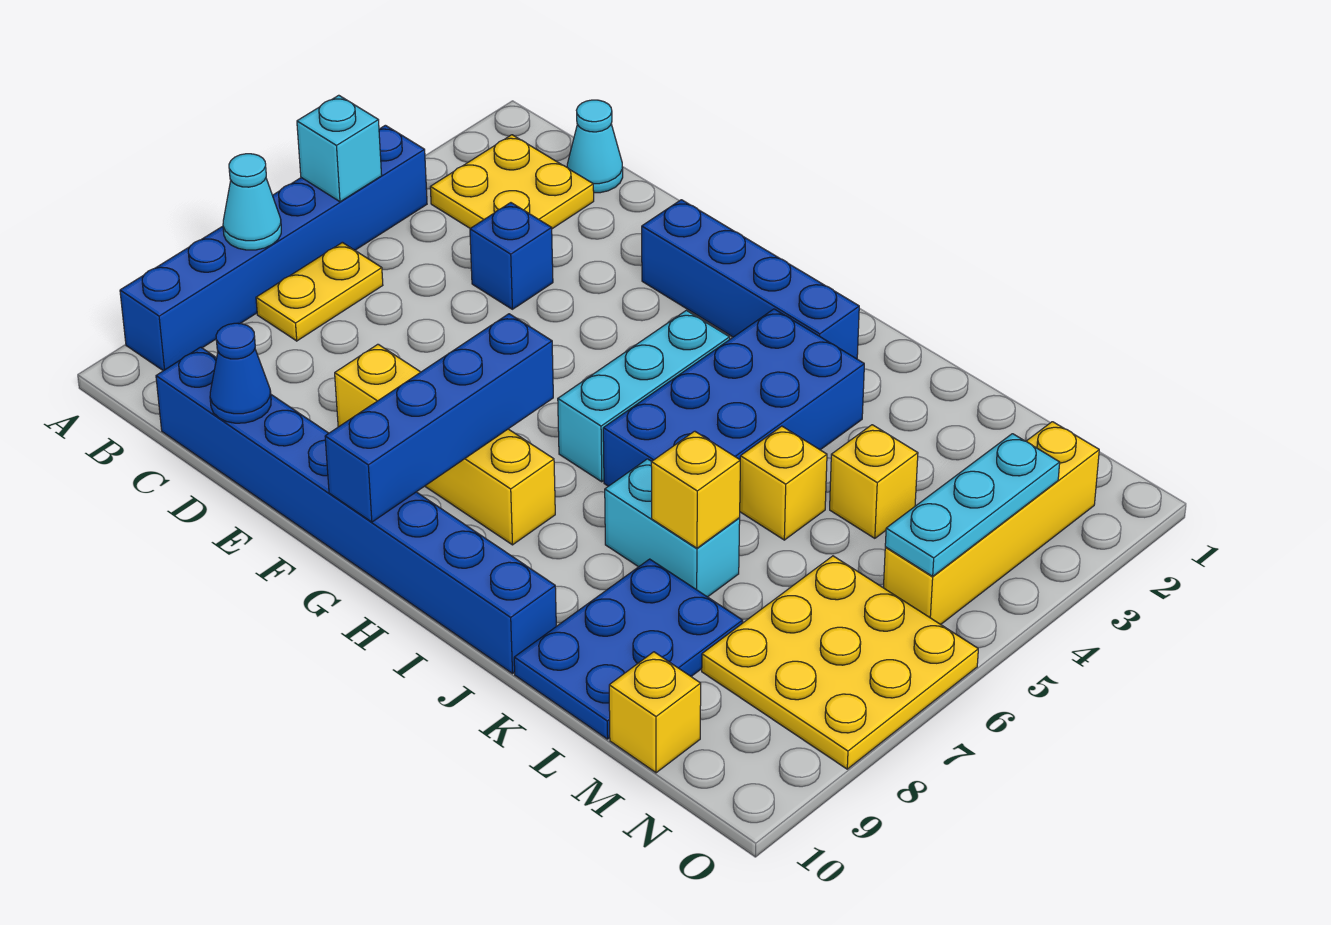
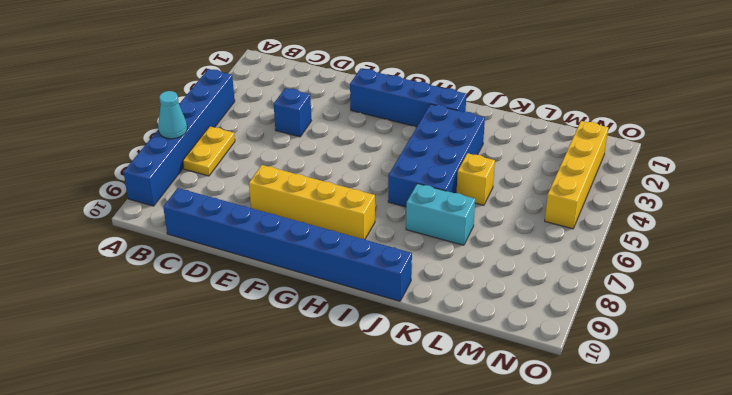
none -> yellow 2x2 plate [430,135,594,229]
none -> cyan 1x1 cone [567,100,623,193]
none -> cyan 1x3 brick [558,310,730,482]

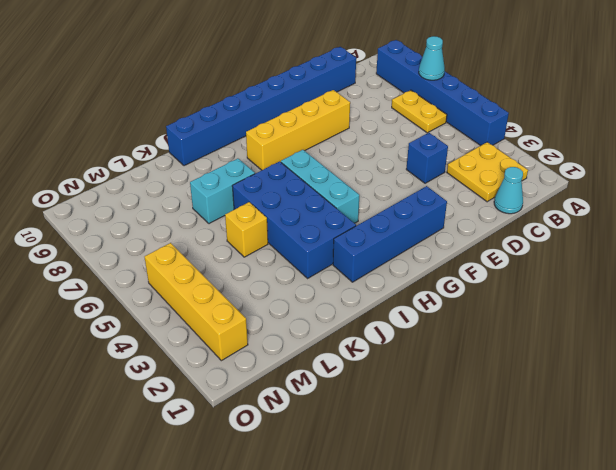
none -> blue 2x3 plate [514,559,743,739]
none -> yellow 1x1 brick [830,425,918,538]
none -> yellow 3x3 plate [702,556,978,769]

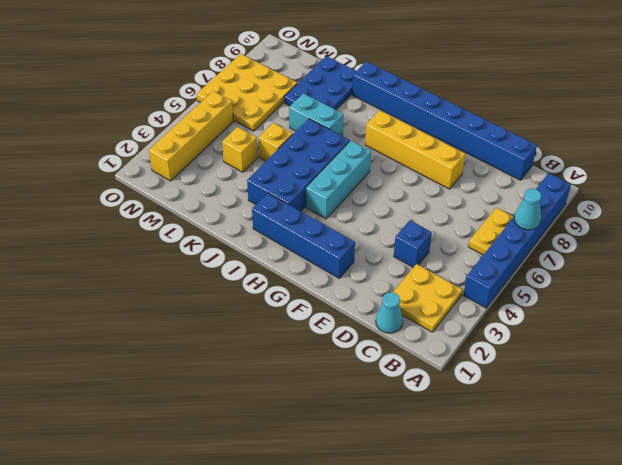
none -> yellow 1x1 brick [609,652,701,773]
none -> cyan 1x1 brick [297,95,382,202]
none -> blue 1x1 cone [210,323,271,423]

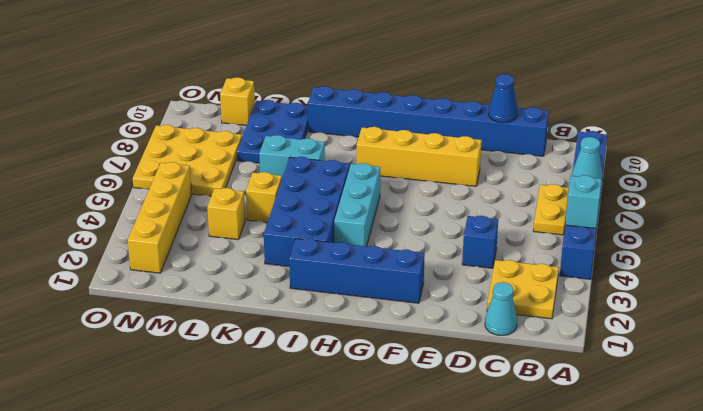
none -> blue 1x4 brick [325,314,553,522]
none -> yellow 1x1 brick [651,431,740,548]
none -> cyan 1x3 plate [885,434,1060,576]

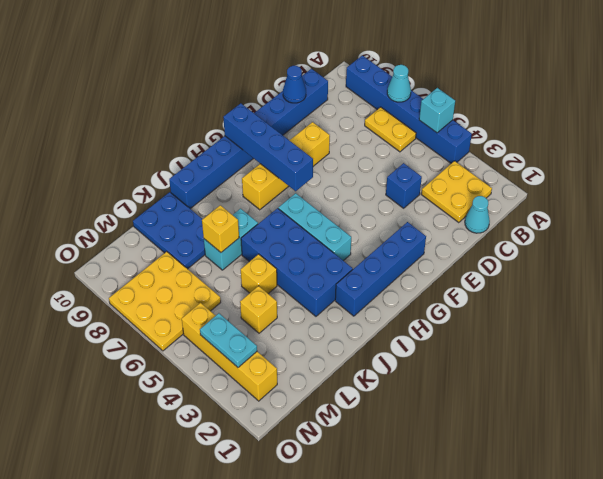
cyan 1x2 plate [200,313,257,367] -> cyan 1x3 plate [885,434,1060,576]
none -> yellow 1x1 brick [609,652,701,773]

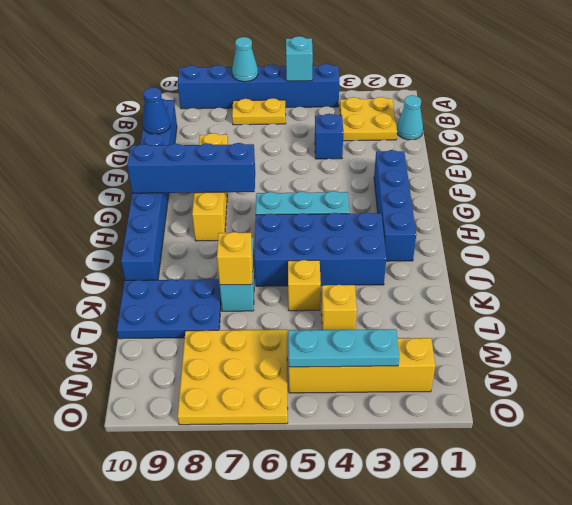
none -> yellow 1x1 brick [609,652,701,773]

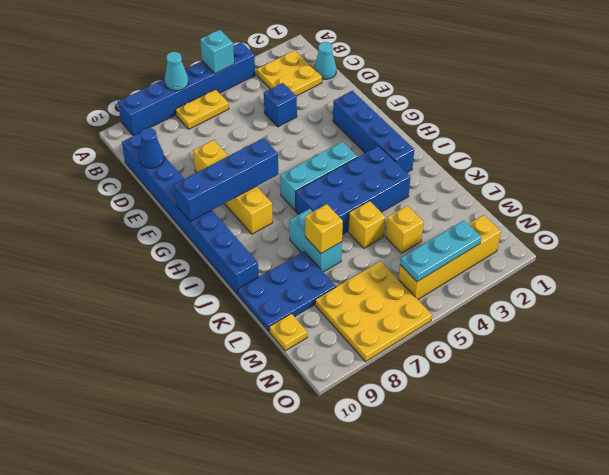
yellow 1x1 plate [269,314,307,351] -> yellow 1x1 brick [609,652,701,773]

